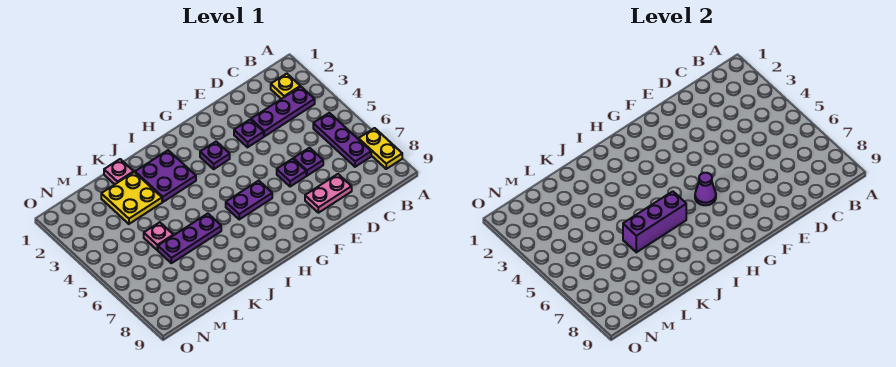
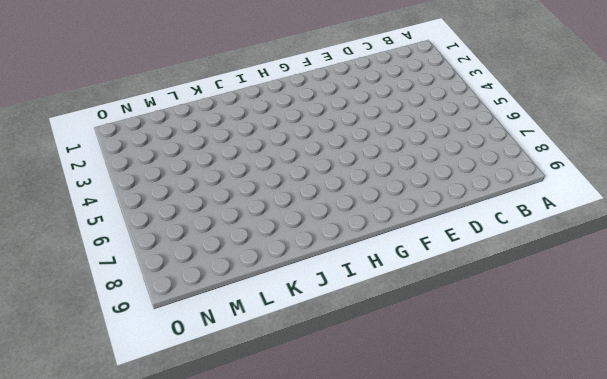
none -> yellow 1x2 plate [359,128,402,169]
none -> yellow 1x1 plate [271,74,300,99]
none -> purple 1x3 plate [251,87,315,136]

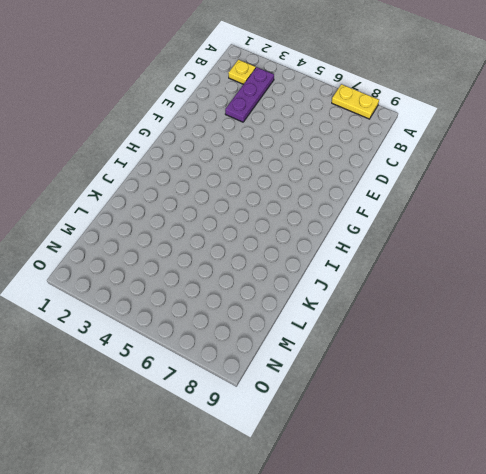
none -> purple 1x3 plate [313,113,371,167]
none -> purple 1x1 plate [294,148,323,176]
none -> pink 1x2 plate [305,174,352,213]

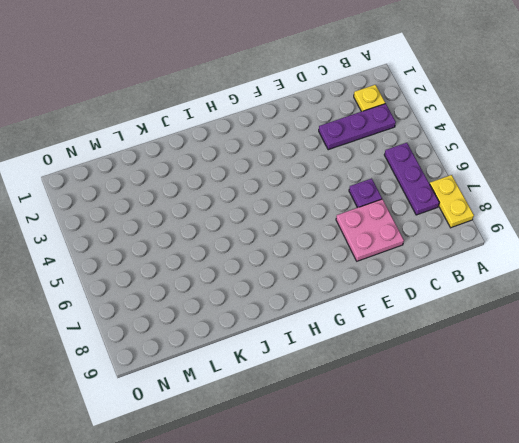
pink 2x2 plate [336,199,404,261] -> pink 1x2 plate [305,174,352,213]
none -> purple 1x1 plate [234,120,264,147]
none -> purple 1x1 plate [277,159,306,187]
none -> purple 1x1 plate [200,141,230,169]

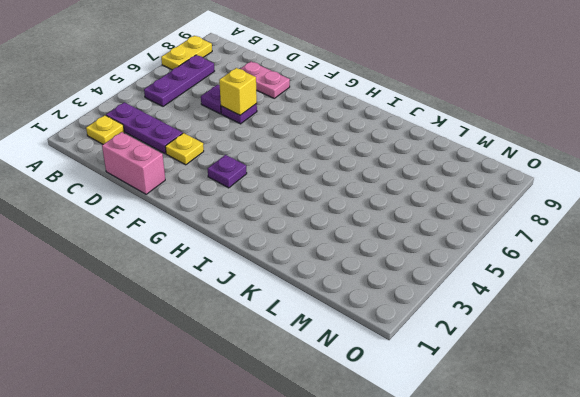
pink 1x2 brick [102,132,165,194] -> none
yellow 1x1 plate [165,133,204,165] -> purple 1x1 plate [234,120,264,147]
yellow 1x1 brick [219,68,257,115] -> none
none -> purple 1x2 plate [226,181,272,219]
none -> purple 2x2 plate [135,150,196,202]
none -> purple 1x3 plate [158,214,221,263]

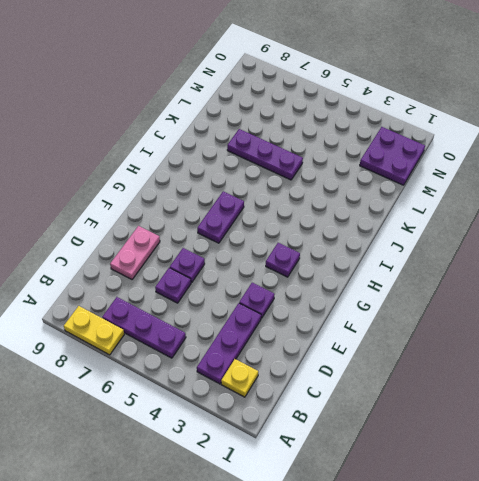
purple 1x3 plate [227,129,303,180] -> purple 1x3 plate turned to [158,214,221,263]
purple 2x2 plate [360,127,425,185] -> purple 2x2 plate moved to [135,150,196,202]
none -> pink 1x1 plate [104,159,134,184]
none -> yellow 2x2 plate [101,172,162,224]
none -> pink 1x1 plate [144,222,173,250]

